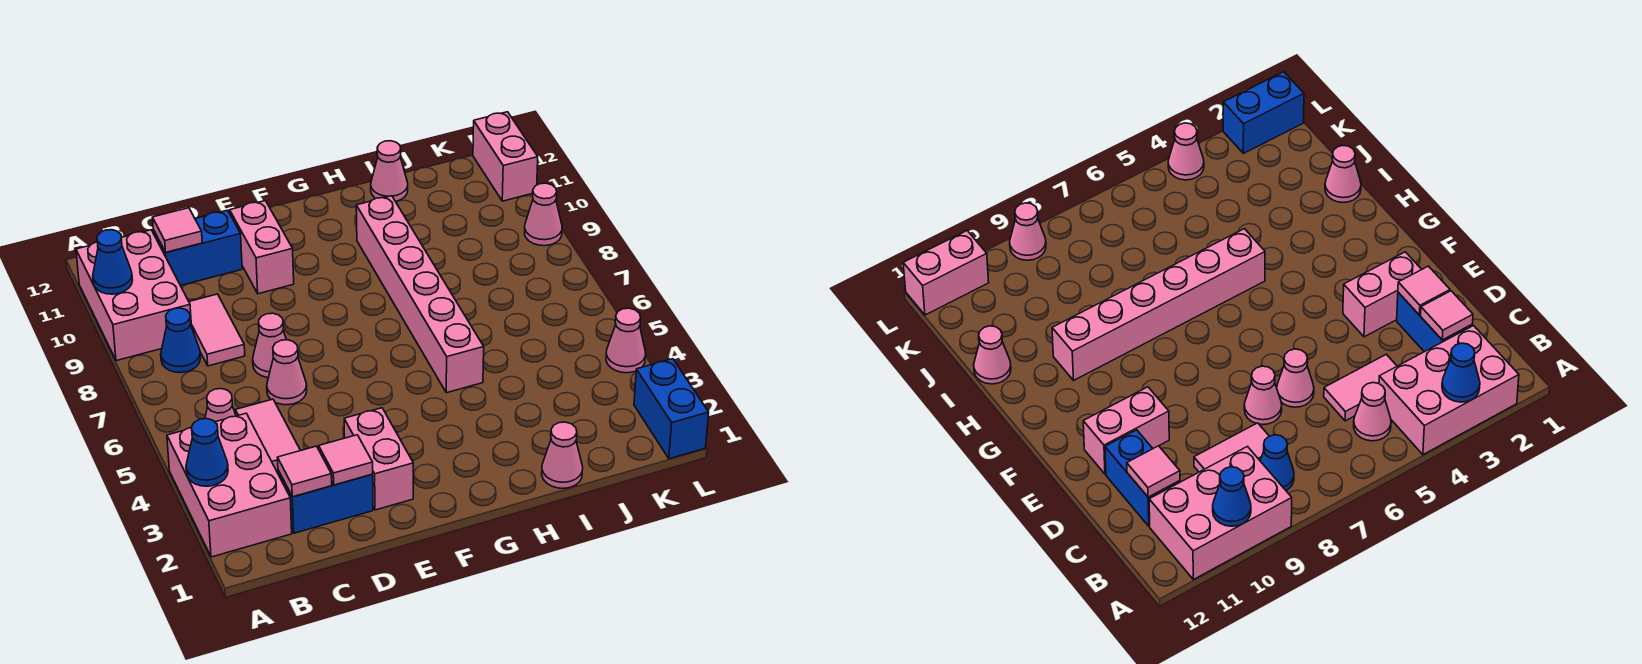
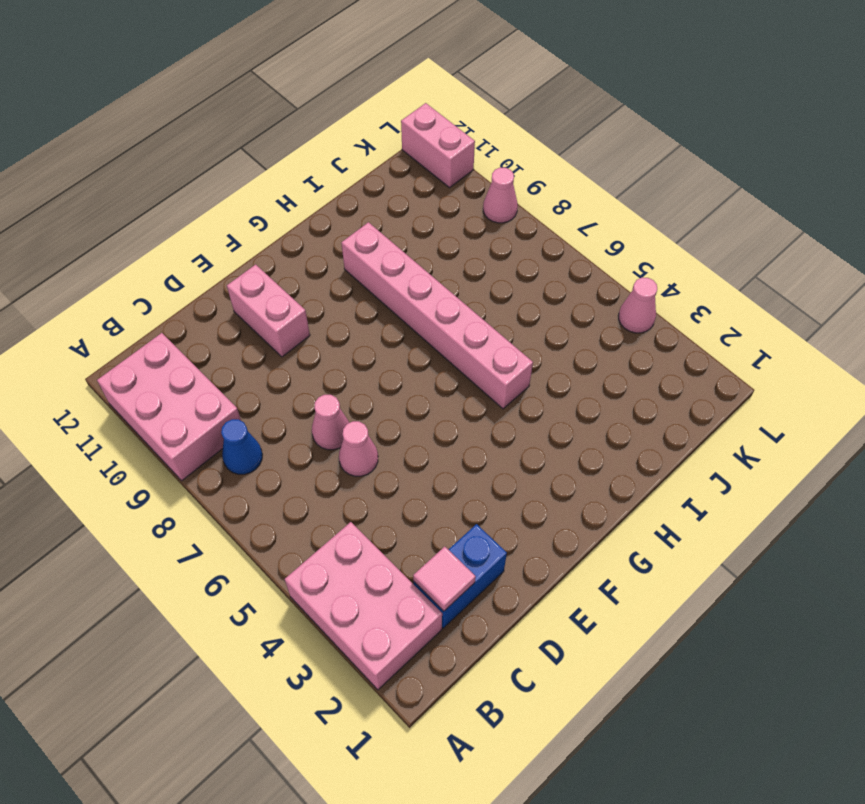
none -> pink 1x1 cone [205,389,236,422]
none -> pink 1x2 tile [235,399,300,472]
none -> pink 1x2 tile [189,294,245,366]

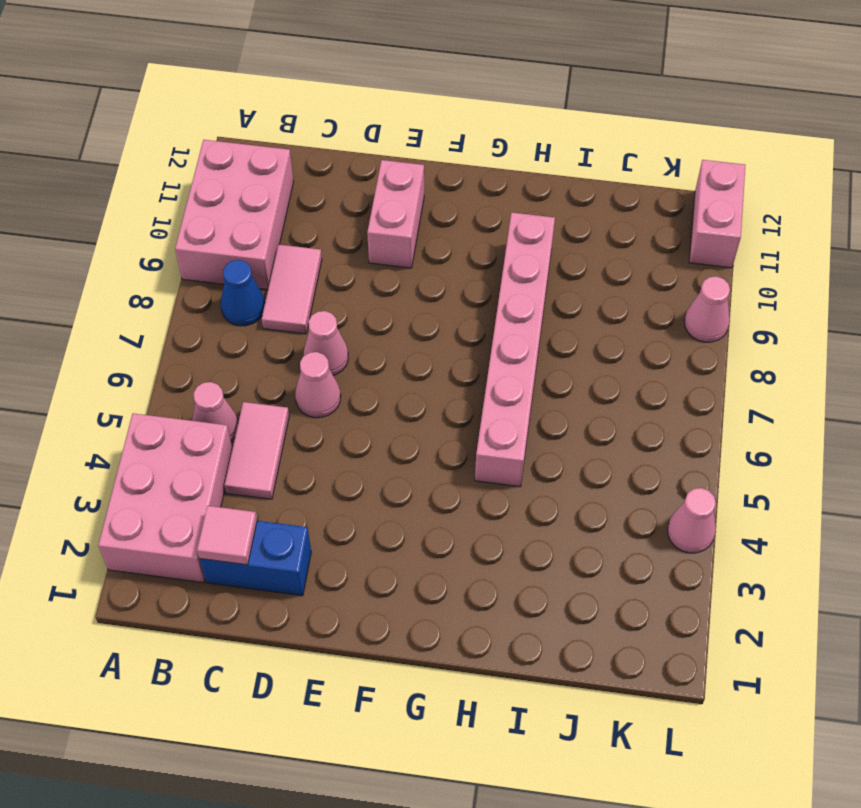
none -> blue 1x2 brick [153,210,242,285]
none -> pink 1x2 brick [344,408,413,510]
none -> pink 1x1 cone [542,422,583,488]

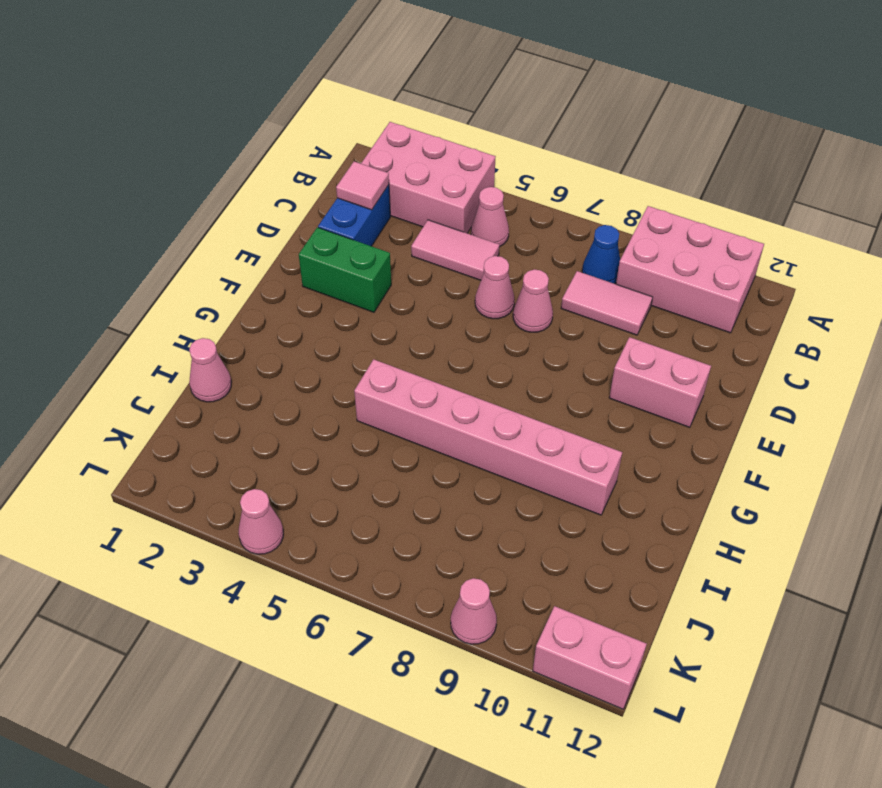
green 1x2 brick [299,227,391,312] -> pink 1x2 brick [344,408,413,510]
none -> blue 1x2 brick [153,210,242,285]
none -> pink 1x1 cone [371,141,408,202]
none -> blue 1x2 brick [634,359,709,459]

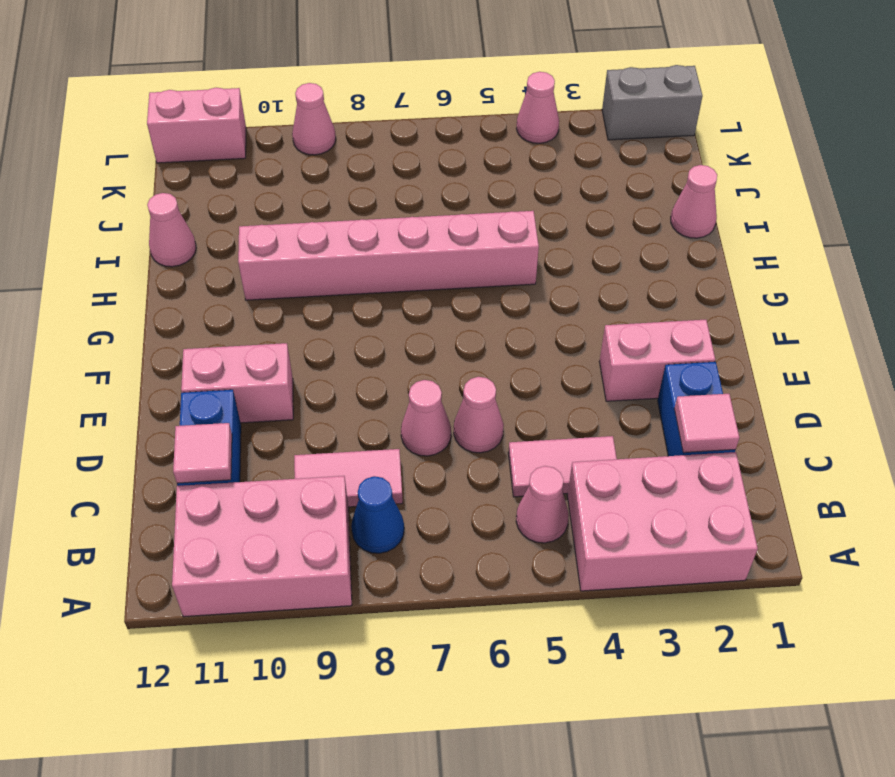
grey 1x2 brick [602,65,703,140] -> blue 1x2 brick [634,359,709,459]
none -> blue 1x1 cone [186,419,228,486]
none -> blue 1x1 cone [93,230,132,294]
none -> pink 1x1 tile [319,435,373,485]

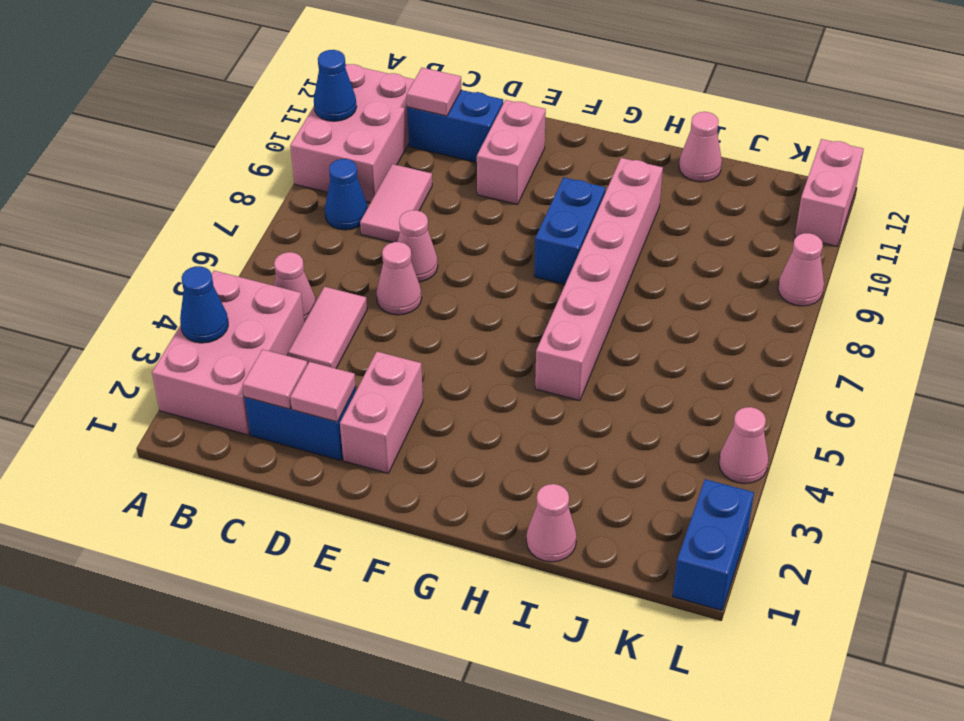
blue 1x2 brick [534,177,606,285] -> none

